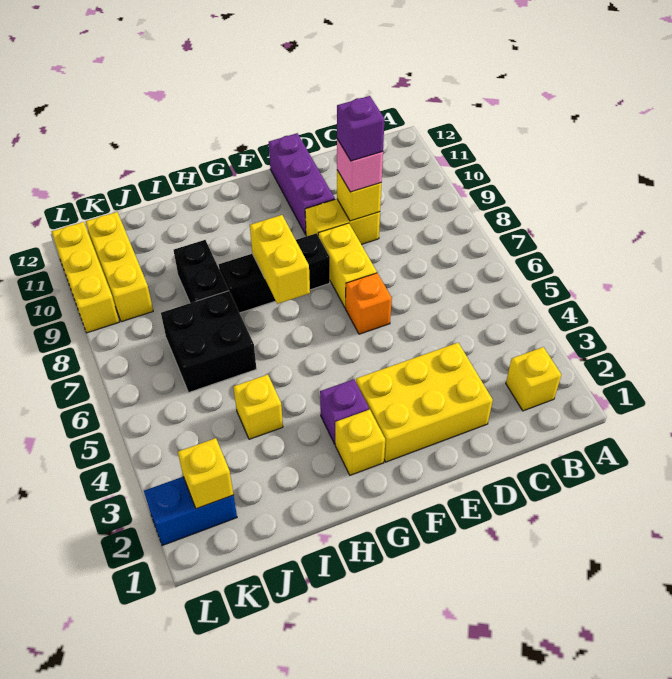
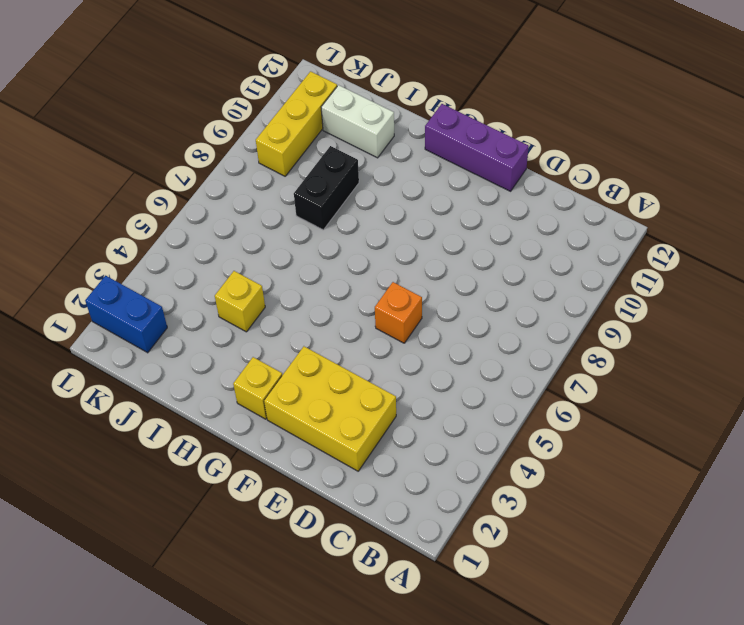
purple 1x3 brick [425,104,529,191] -> purple 1x3 brick turned to [269,133,335,234]
white 1x2 brick [321,85,394,158] -> none
none -> yellow 1x1 brick [506,347,561,411]
none -> yellow 1x2 brick [305,199,380,245]
none -> yellow 1x2 brick [318,223,377,308]

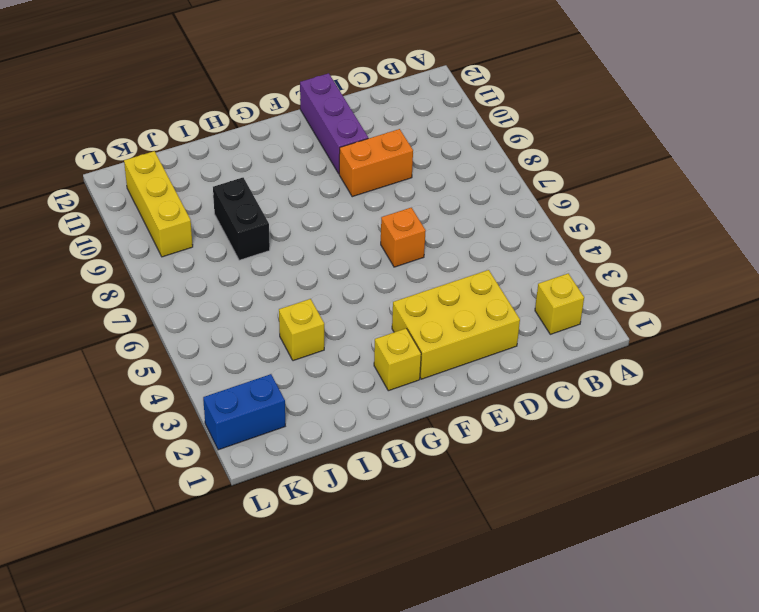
orange 1x2 brick [339,129,413,197] -> yellow 1x2 brick [305,199,380,245]
none -> yellow 1x2 brick [318,223,377,308]
none -> black 1x3 brick [219,233,330,313]
none -> purple 1x1 brick [320,379,369,444]

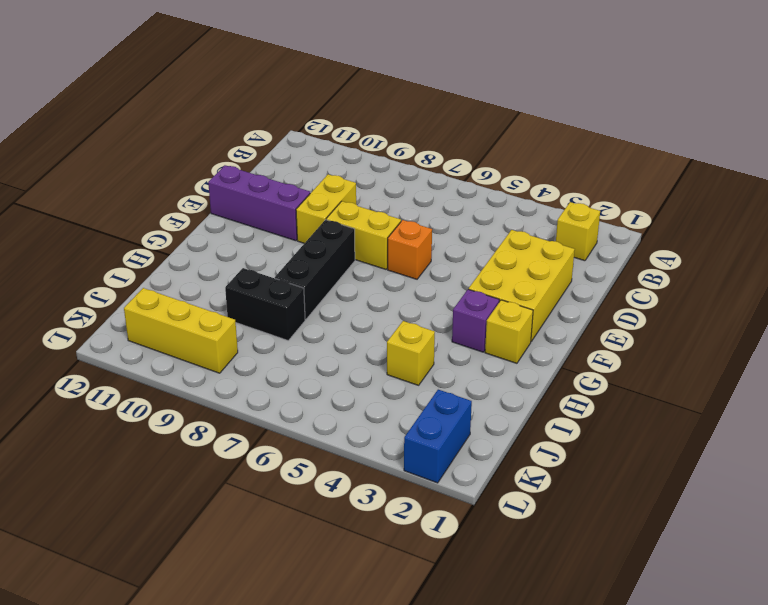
none -> black 2x2 brick [161,291,256,392]
none -> yellow 1x3 brick [52,222,119,333]
none -> yellow 1x1 brick [337,170,381,221]

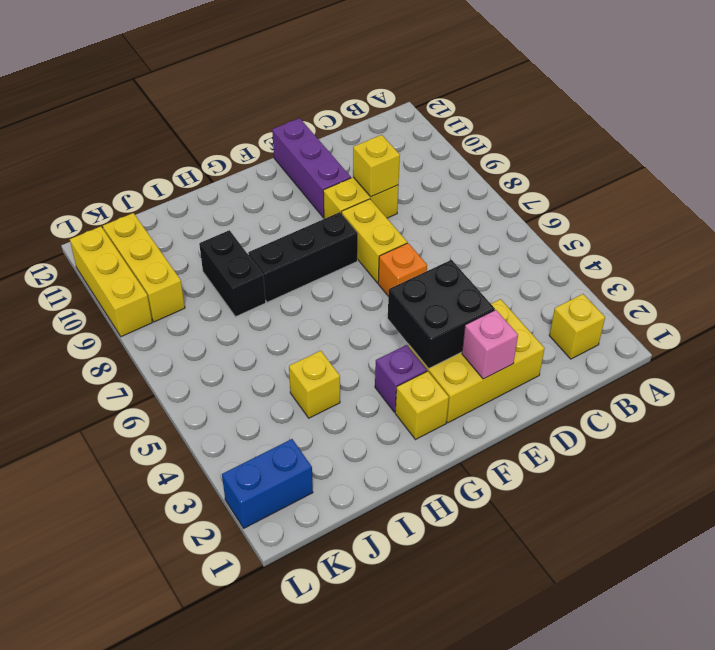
pink 1x1 brick [462,310,518,379] -> pink 1x1 brick moved to [337,139,383,192]
black 2x2 brick [388,260,495,369] -> black 2x2 brick moved to [161,291,256,392]
none -> yellow 1x2 brick [250,215,310,304]
none -> yellow 1x1 brick [178,438,233,509]
none -> purple 1x1 brick [337,96,385,161]

